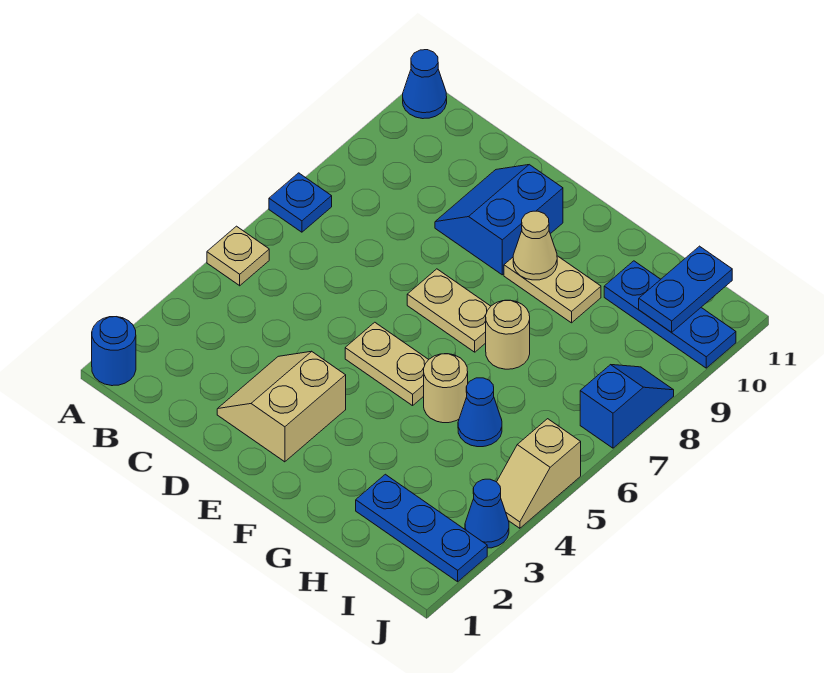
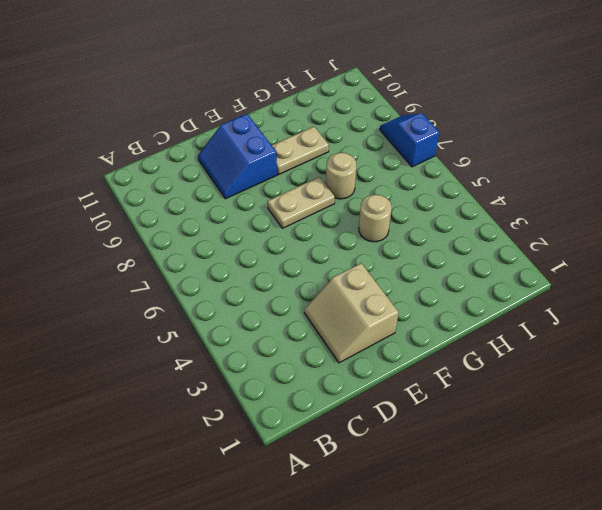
none -> blue 1x1 round brick [92,317,136,386]
none -> tan 1x1 plate [207,226,269,286]
none -> blue 1x1 plate [269,173,332,232]

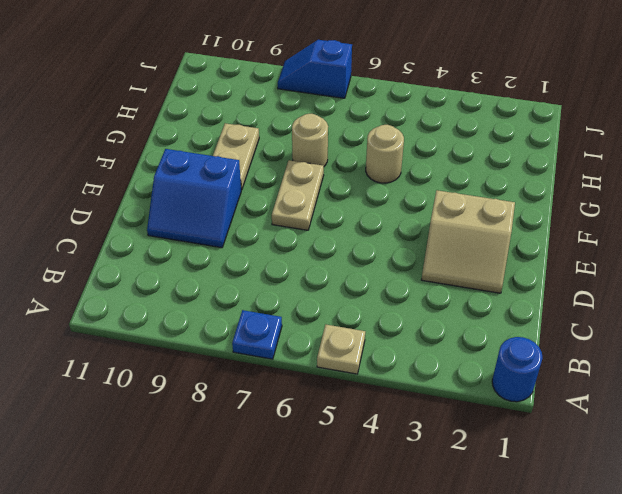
none -> blue 1x1 cone [403,50,447,119]
none -> tan 1x2 plate [345,322,429,406]
none -> blue 1x3 plate [356,474,487,582]

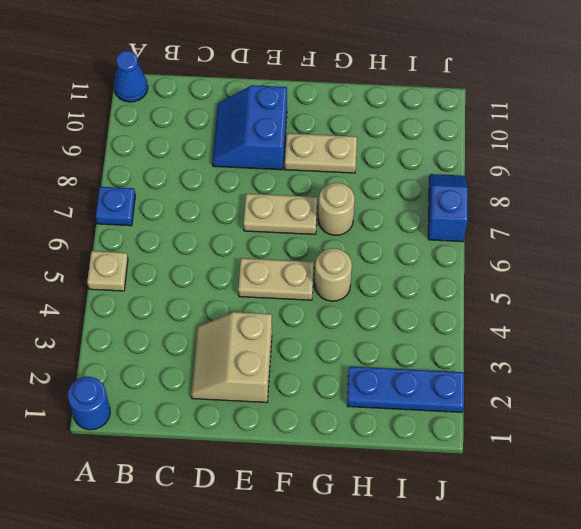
none -> blue 1x1 cone [458,378,502,447]
none -> blue 1x3 plate [604,261,736,368]
none -> blue 1x1 cone [465,479,509,548]

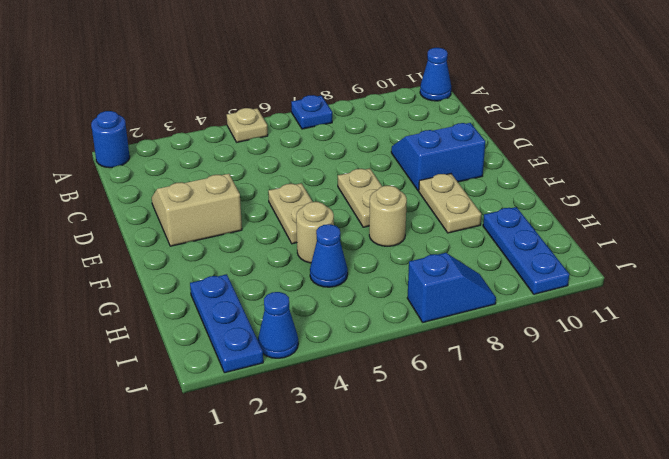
none -> tan 1x2 slope [497,419,581,528]
none -> tan 1x1 cone [513,211,557,280]
none -> blue 1x2 plate [639,246,732,332]

